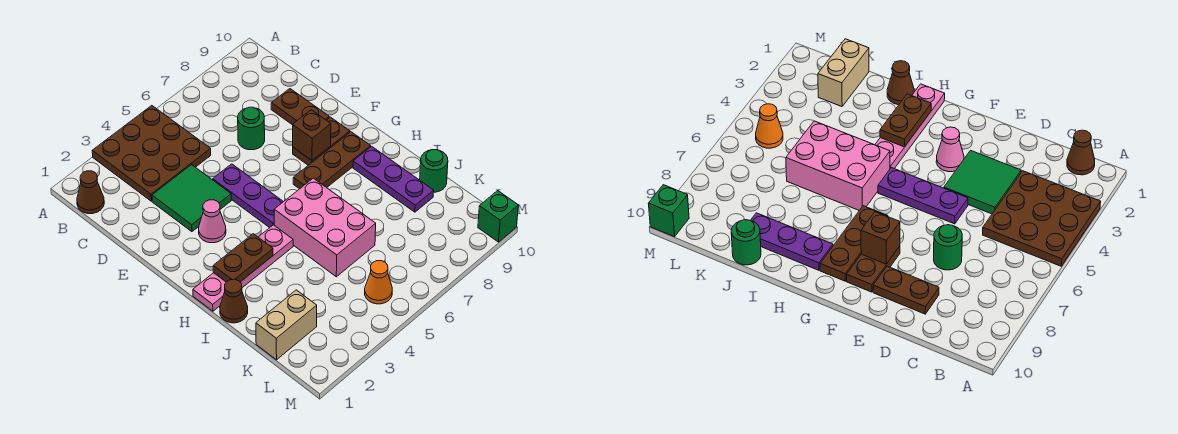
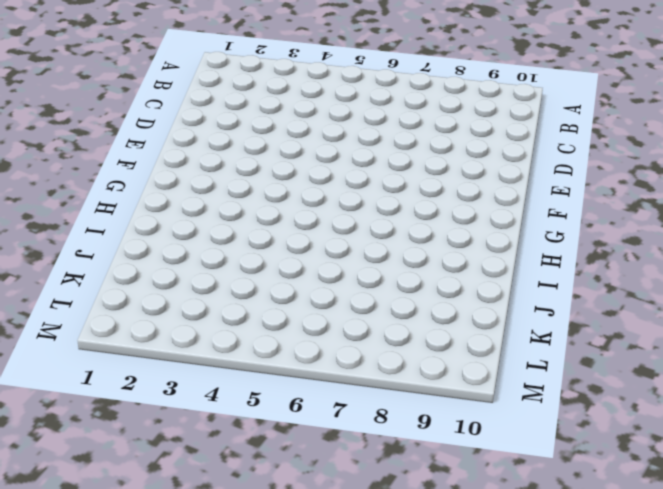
none -> brown 3x3 plate [92,106,211,201]
none -> brown 1x1 cone [77,171,104,214]
none -> green 2x2 tile [152,165,231,232]

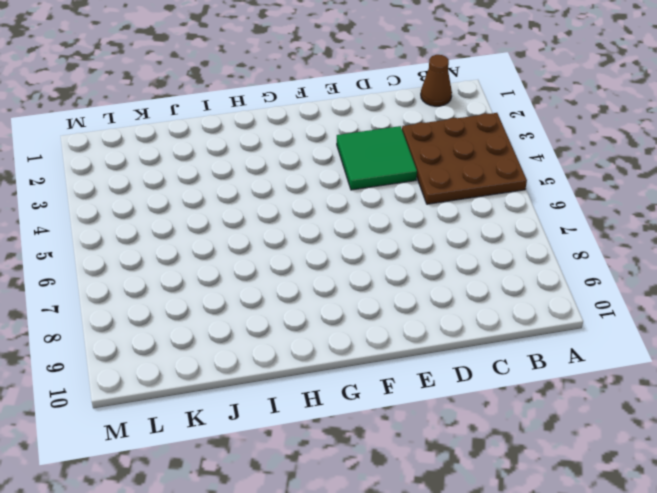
none -> green 1x1 round brick [238,107,265,150]
none -> brown 1x2 plate [271,89,329,125]
none -> purple 1x3 plate [213,164,283,228]

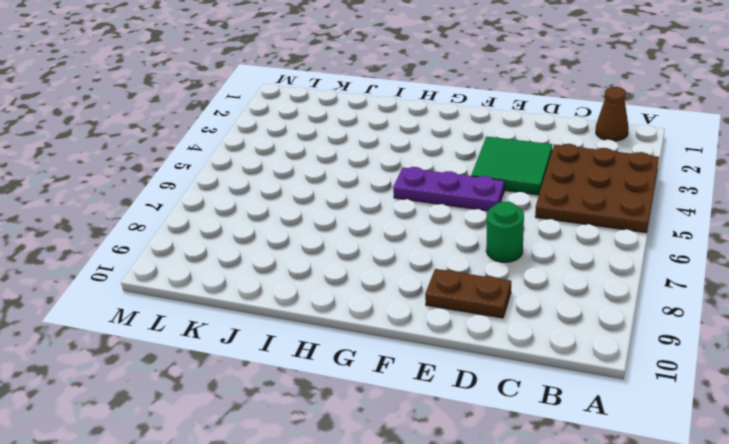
none -> pink 1x1 cone [199,200,226,243]
none -> brown 1x2 plate [293,117,350,165]
none -> brown 1x3 plate [293,132,371,189]

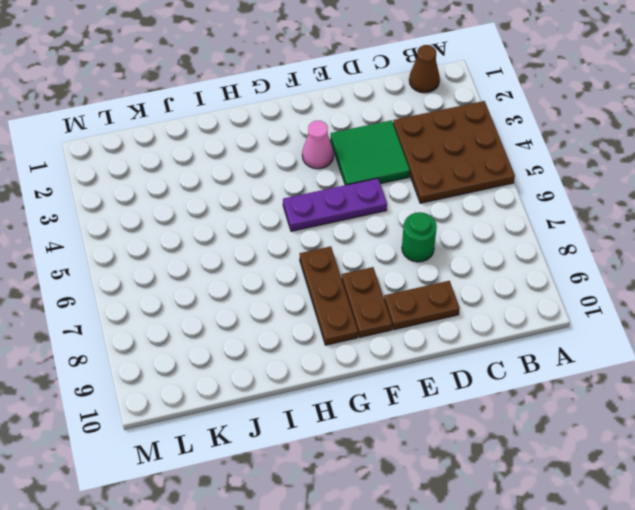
none -> pink 1x4 plate [193,225,293,311]
none -> pink 2x3 brick [274,178,376,277]
none -> purple 1x3 plate [353,146,434,212]

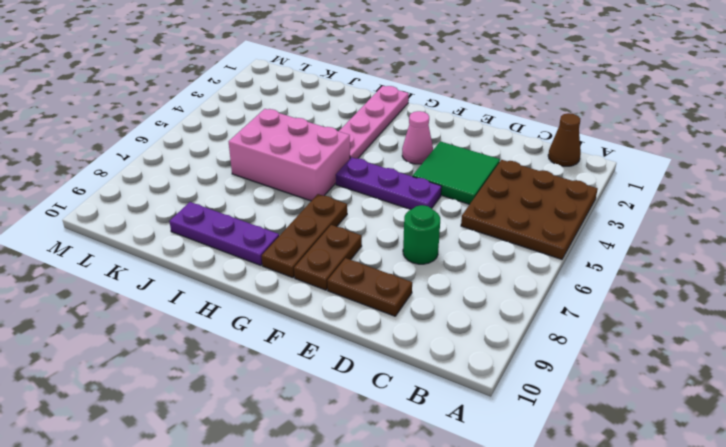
none -> brown 1x1 cone [220,279,248,323]
none -> green 1x1 round brick [420,150,448,192]
none -> tan 1x2 brick [256,290,317,360]

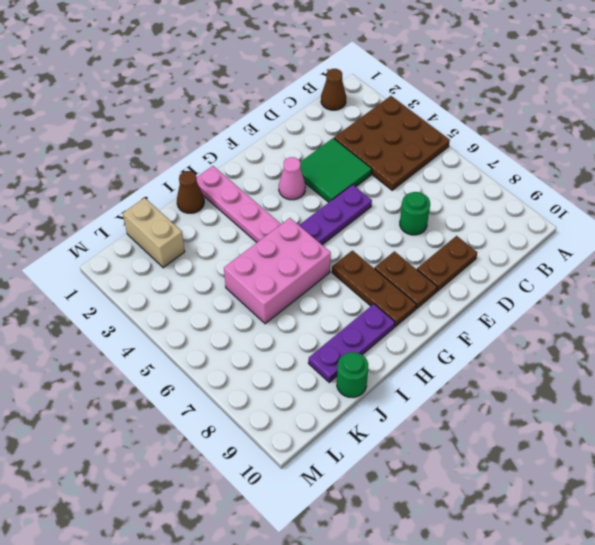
none -> orange 1x1 cone [365,261,392,304]
none -> green 1x1 brick [478,191,518,242]
none -> brown 1x1 brick [293,110,331,160]

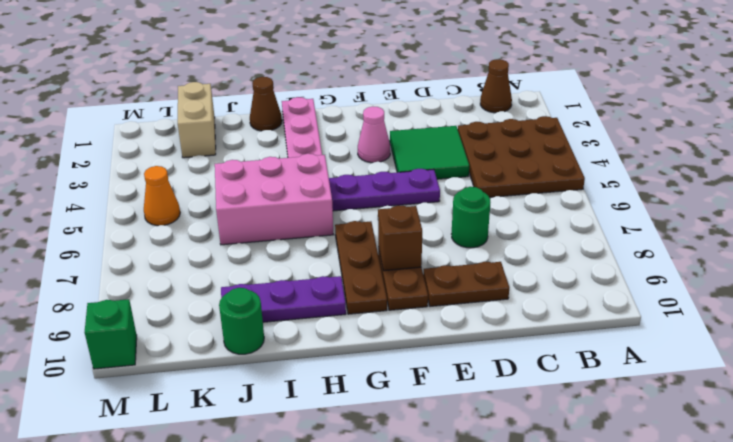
none -> brown 1x2 plate [213,234,273,282]

